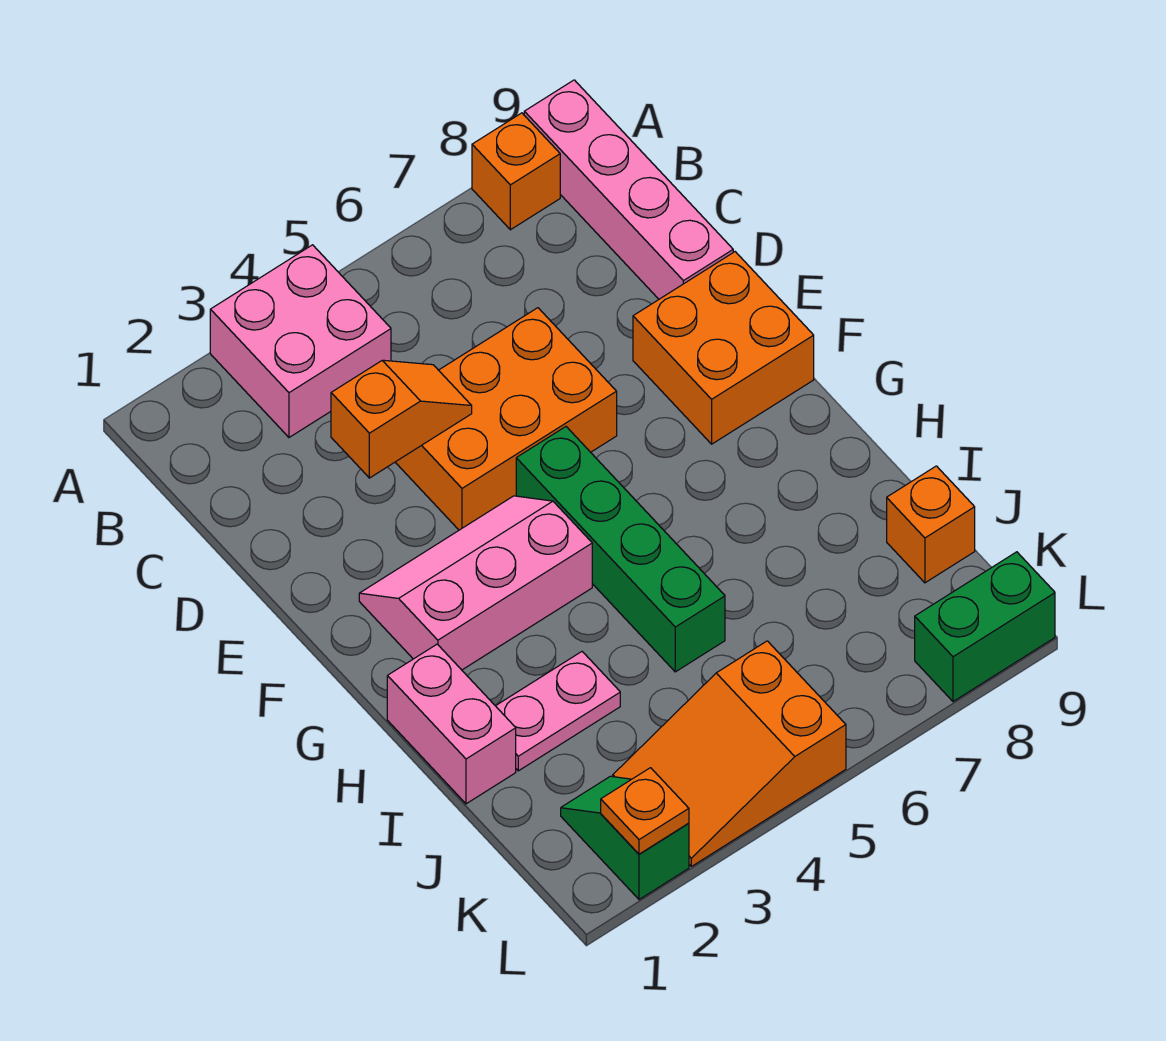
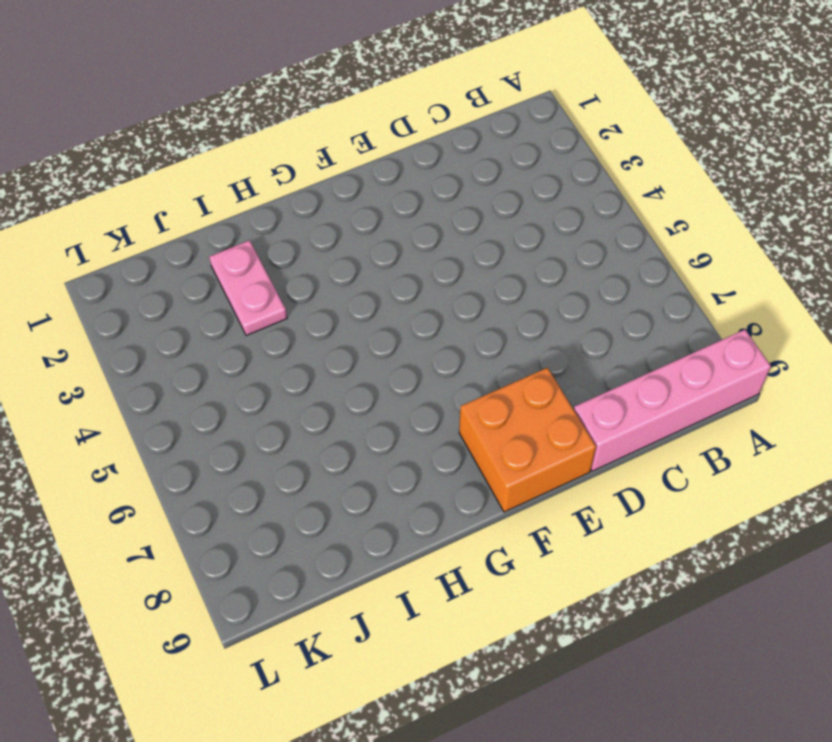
none -> pink 2x2 brick [210,245,391,437]
none -> orange 1x1 brick [472,113,560,230]
none -> orange 2x3 brick [395,308,617,530]

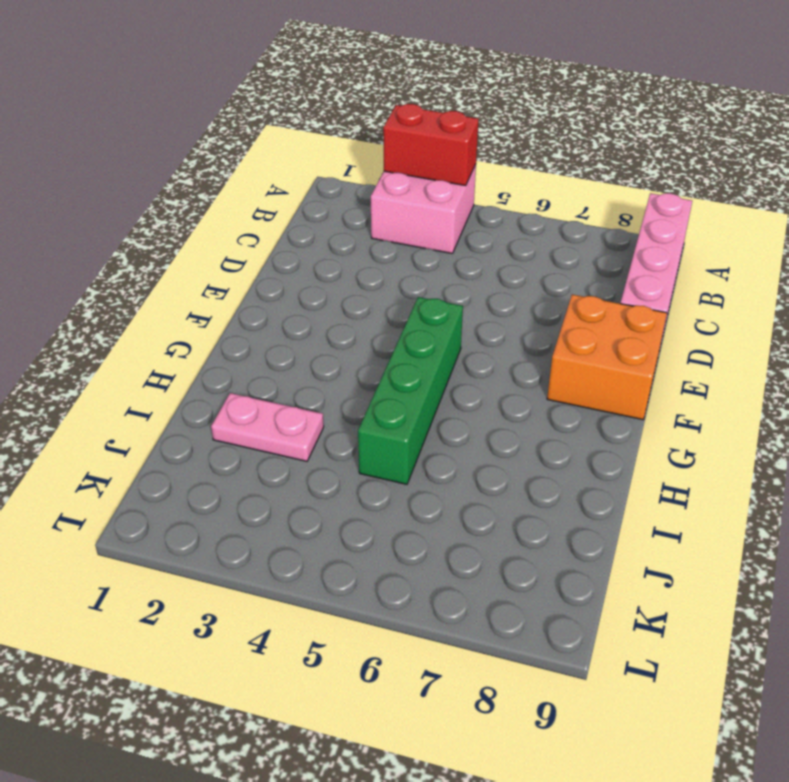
red 1x2 brick [383,104,479,186] -> none
none -> orange 1x1 brick [472,113,560,230]
none -> orange 2x3 brick [395,308,617,530]
none -> pink 2x3 slope [359,496,592,670]

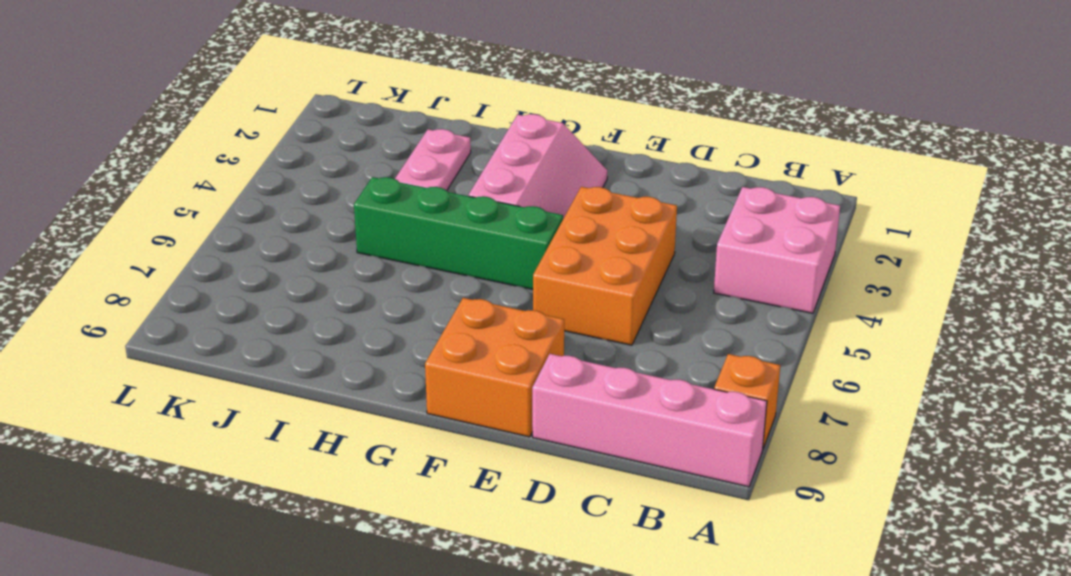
none -> pink 1x2 brick [387,644,516,804]
none -> orange 1x1 brick [887,466,975,583]
none -> green 1x2 slope [561,776,689,899]

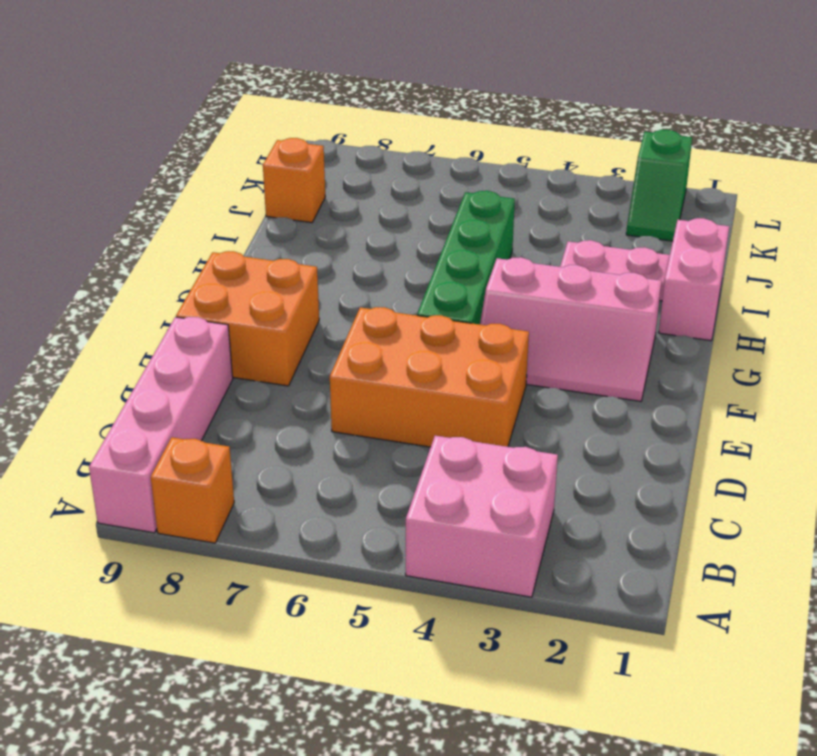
none -> orange 2x3 slope [613,641,846,866]
none -> green 1x2 brick [915,552,1055,702]
none -> orange 1x2 slope [331,360,472,478]

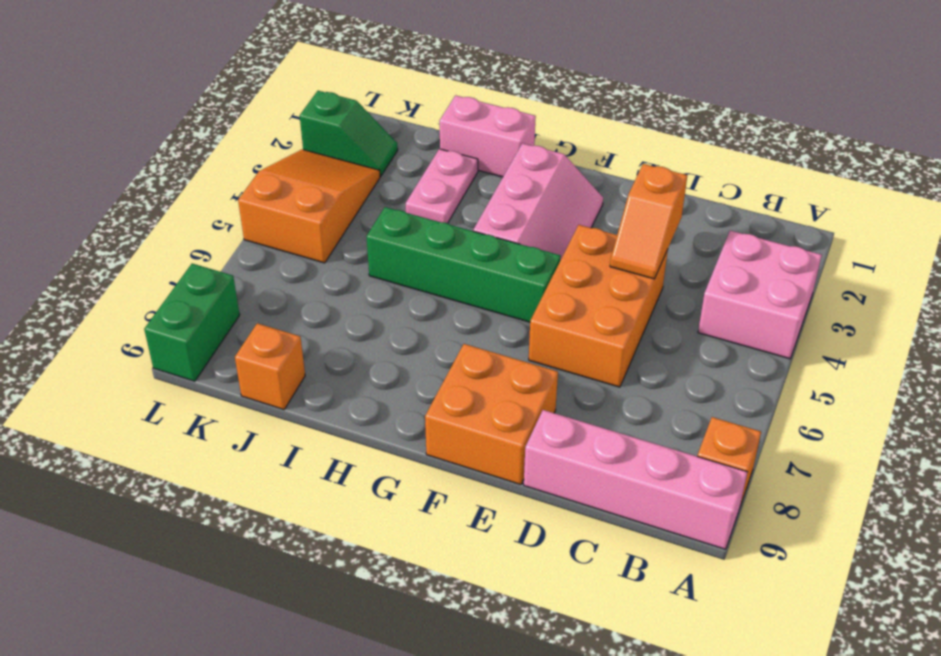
none -> orange 1x1 plate [601,768,689,854]

